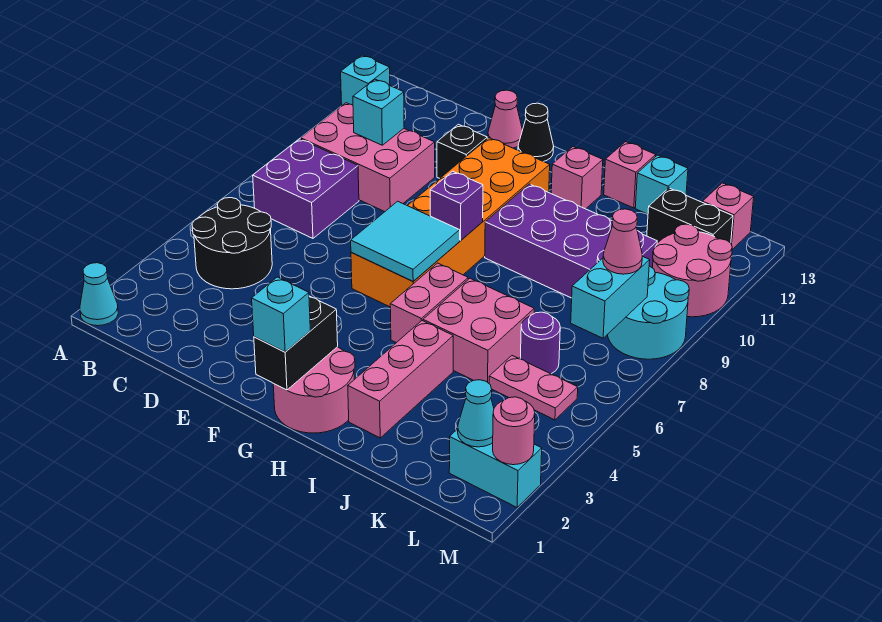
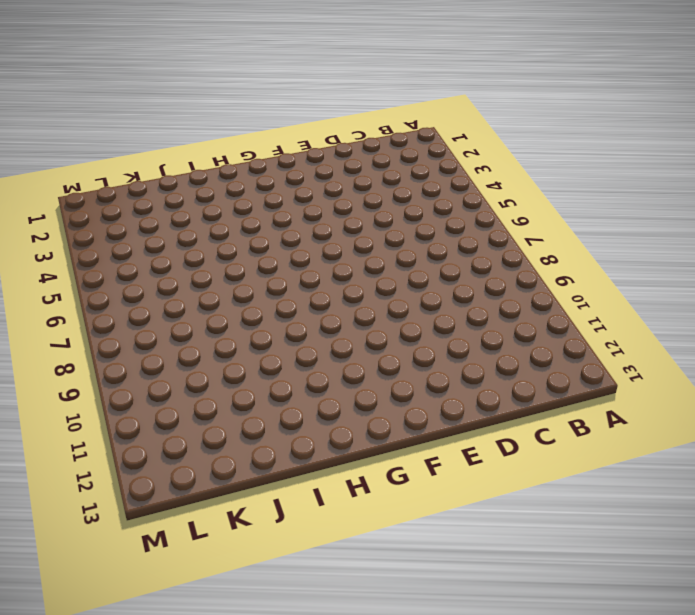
none -> cyan 1x1 cone [80,263,118,326]
none -> cyan 1x1 brick [341,55,390,105]
none -> black 2x2 round brick [192,198,272,289]
none -> purple 2x2 brick [253,139,359,238]

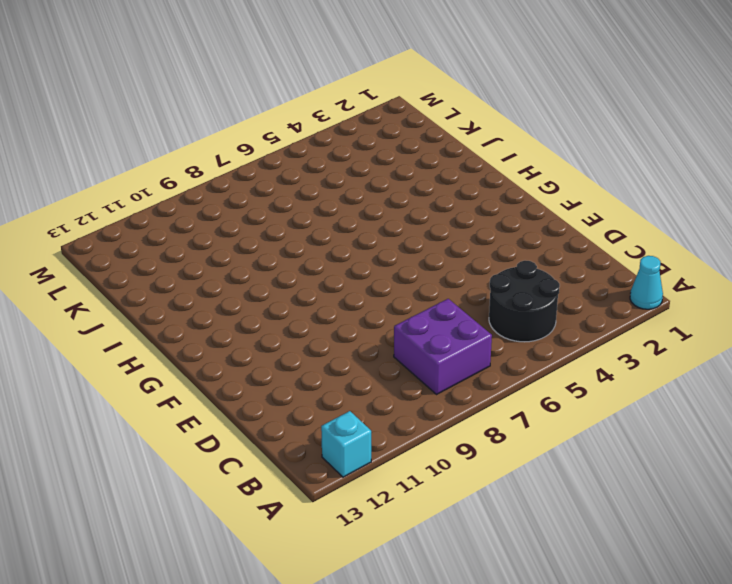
none -> pink 2x3 brick [301,103,435,212]
none -> black 1x1 brick [437,124,487,179]
none -> pink 1x1 cone [488,90,522,148]
none -> orange 2x6 brick [351,138,550,307]

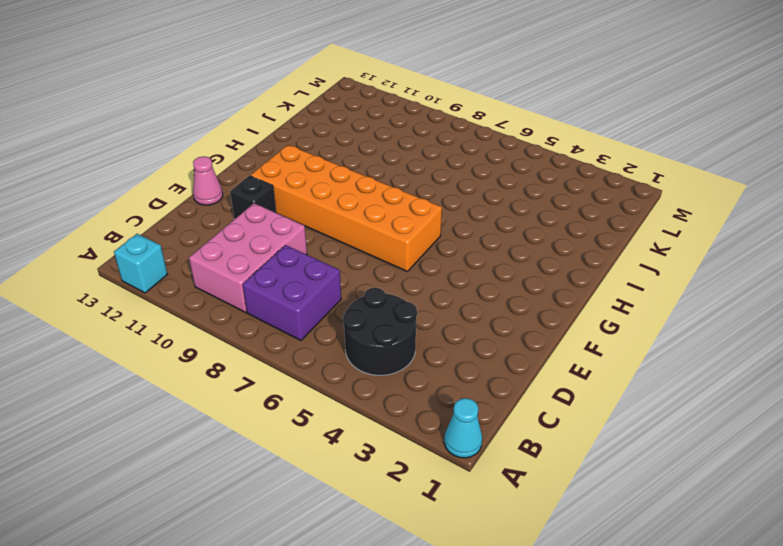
none -> black 1x1 cone [518,103,554,162]
none -> pink 2x2 round brick [273,347,355,433]
none -> pink 1x2 brick [390,263,468,343]
none -> purple 2x4 brick [485,184,657,298]

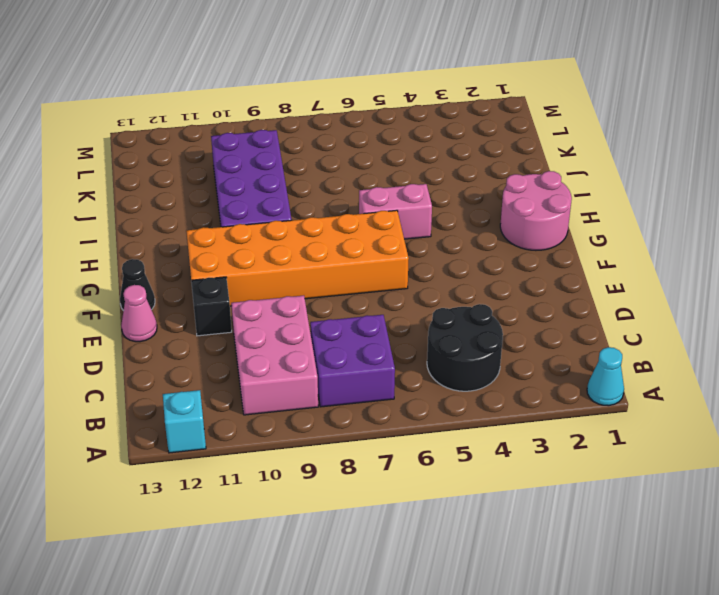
none -> pink 1x1 brick [551,147,603,209]
none -> pink 1x3 brick [348,321,453,438]
none -> pink 2x2 brick [423,278,534,383]
none -> pink 1x1 brick [604,142,656,208]

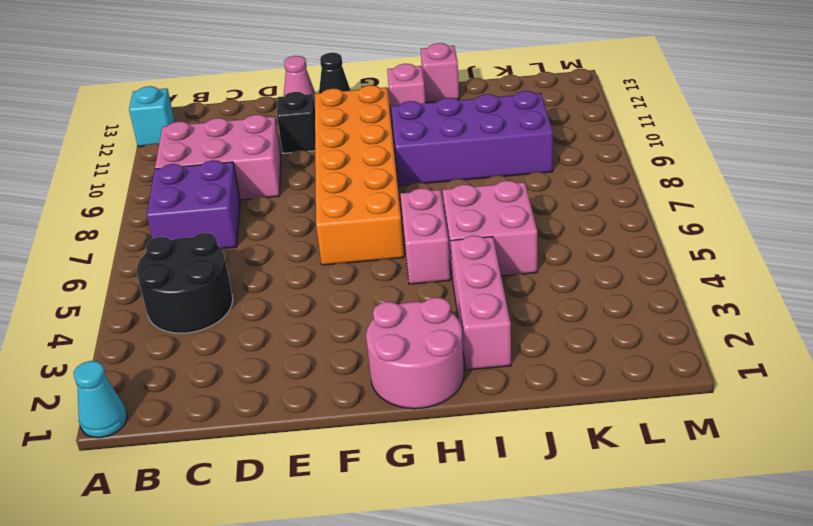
none -> cyan 1x1 brick [635,155,688,214]
none -> pink 1x2 plate [489,356,578,420]
none -> purple 1x1 round brick [520,312,560,374]
none -> black 1x2 brick [647,188,733,243]

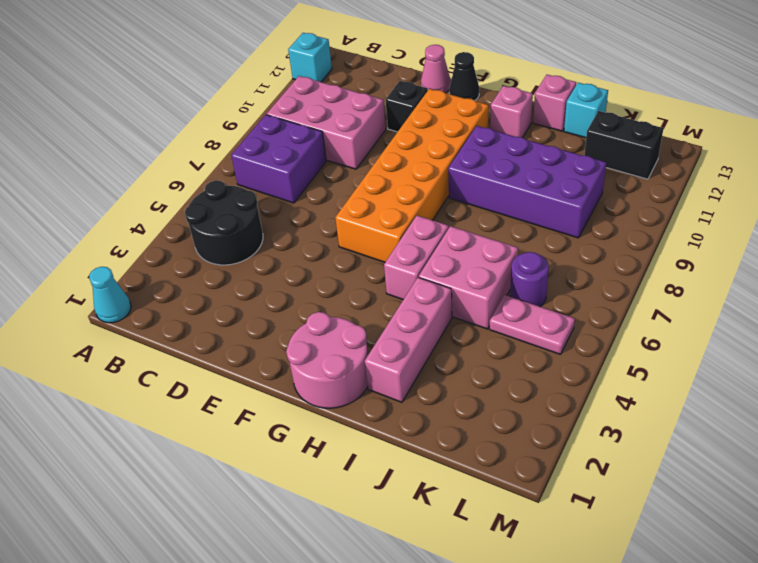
none -> cyan 1x2 brick [449,429,542,507]
none -> cyan 2x2 round brick [608,266,689,359]
none -> pink 2x2 round brick [653,224,732,317]
none -> pink 1x1 brick [702,183,754,250]

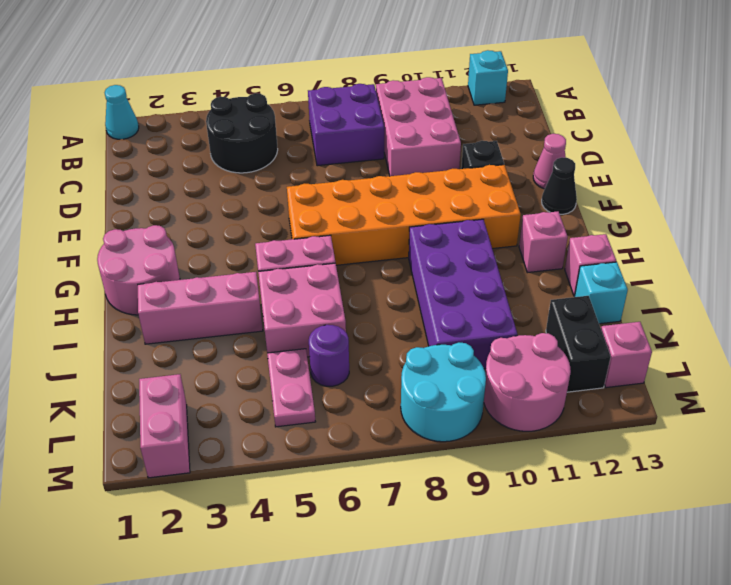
pink 1x2 brick [139,374,190,478] -> cyan 1x2 brick [449,429,542,507]
none -> cyan 1x1 brick [353,79,404,145]
none -> cyan 2x2 tile [351,201,460,281]
none -> black 1x2 brick [254,296,338,390]
none -> purple 1x1 brick [430,171,483,241]

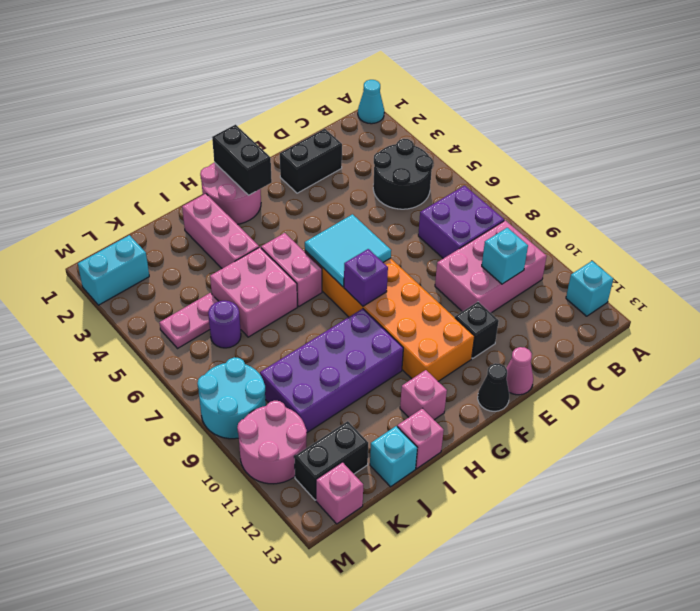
black 1x2 brick [280,129,342,193] -> none
none -> cyan 1x1 cone [458,380,494,447]
none -> cyan 1x2 brick [571,256,650,338]
none -> pink 1x1 round brick [493,397,535,465]
none -> cyan 1x1 brick [252,277,310,352]

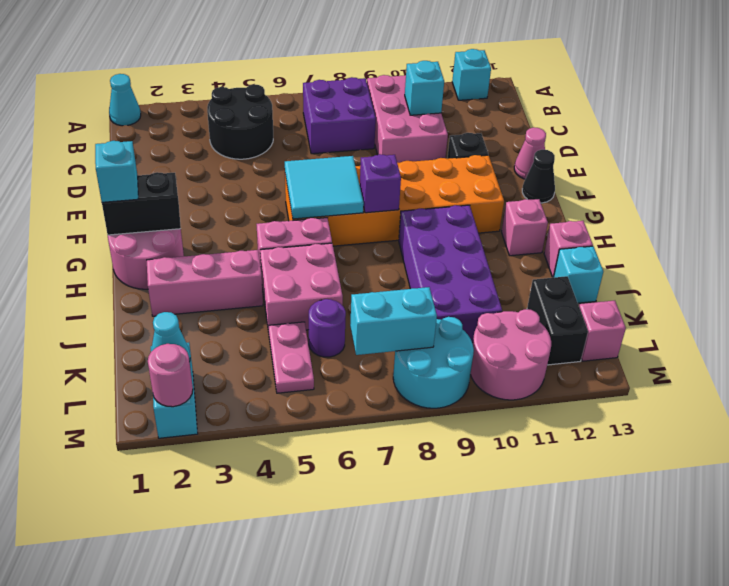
none -> pink 1x1 cone [603,209,642,274]

